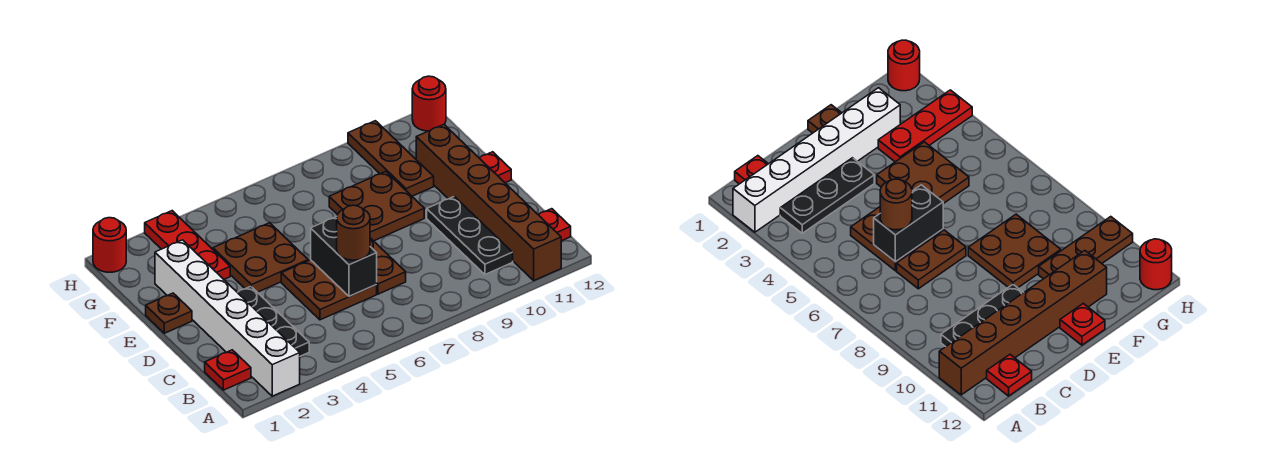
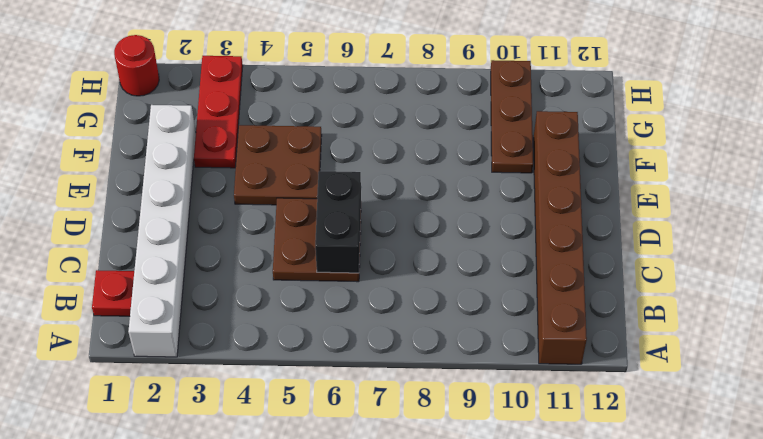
none -> black 1x3 plate [237,286,309,356]
none -> black 1x3 plate [427,196,513,274]
none -> red 1x1 plate [538,209,571,241]

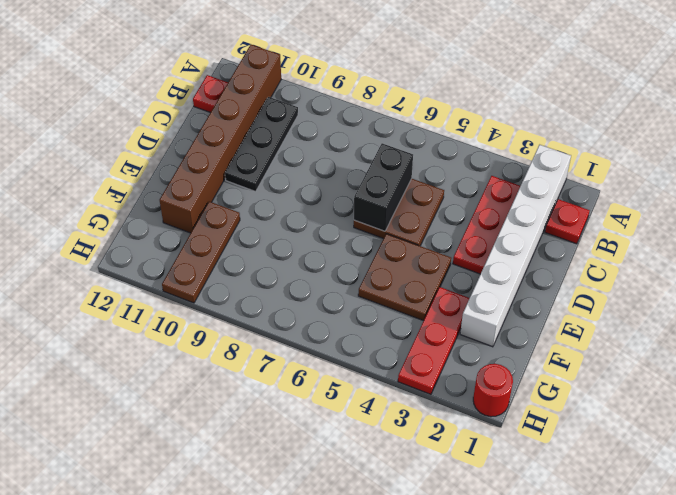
red 1x3 plate [453,176,520,274] -> black 1x3 plate [237,286,309,356]
none -> brown 1x2 plate [370,238,406,294]
none -> brown 1x1 plate [146,293,192,333]
none -> brown 2x2 plate [329,171,424,241]

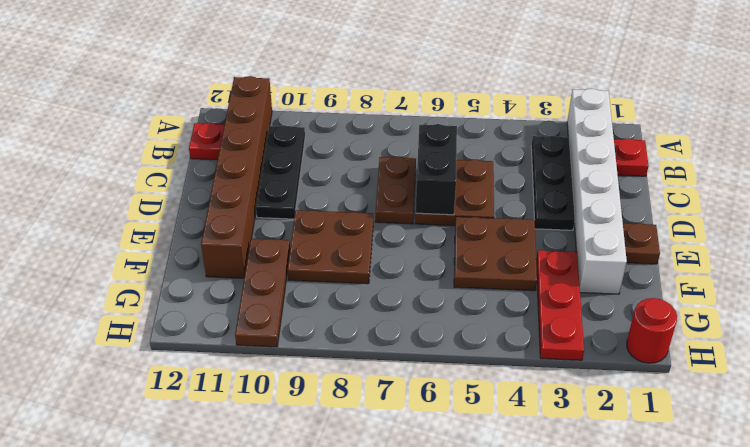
none -> red 1x1 plate [480,152,511,183]
none -> red 1x1 round brick [412,76,446,131]
none -> brown 1x1 round brick [337,205,370,260]

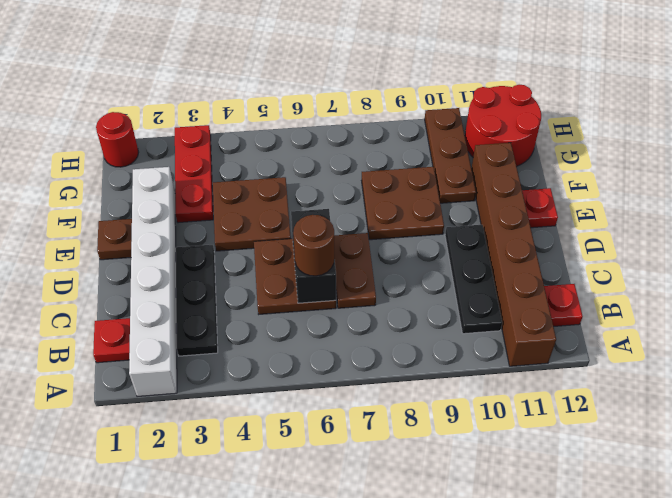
red 2x2 round brick [465,85,541,166] -> red 1x1 round brick [412,76,446,131]

